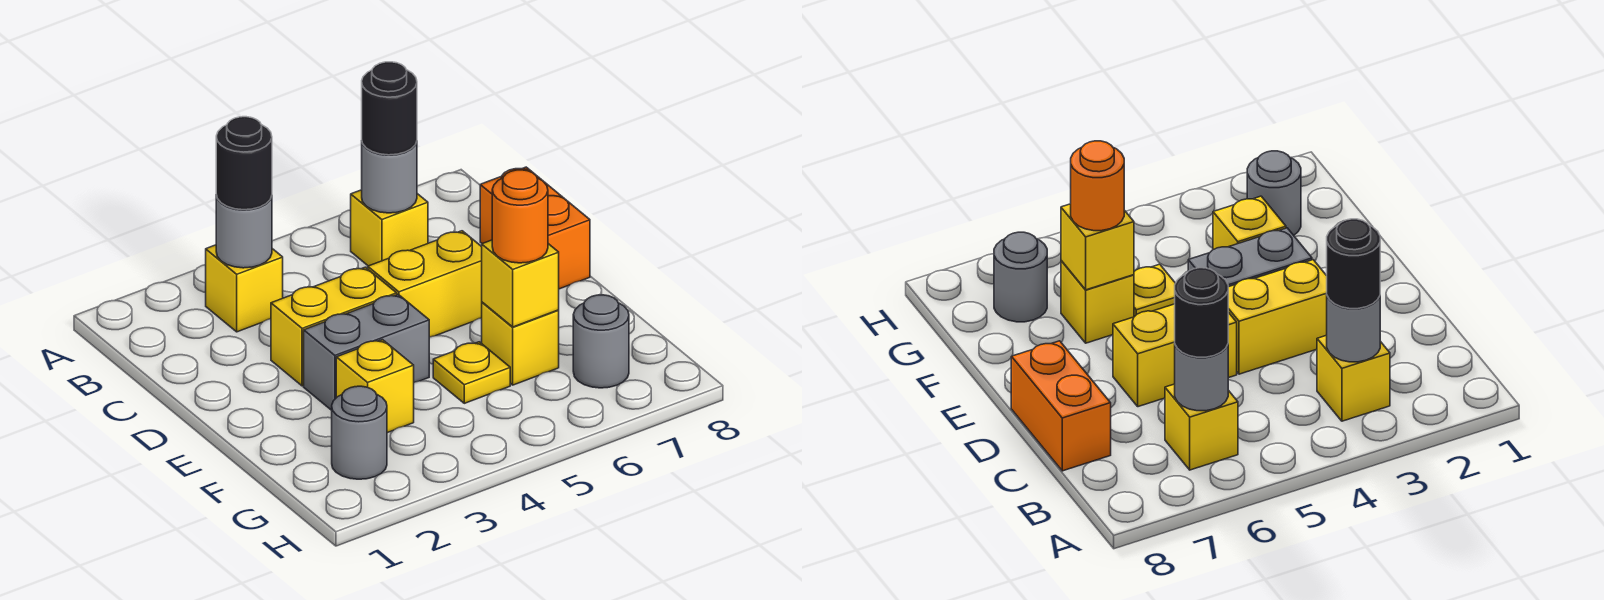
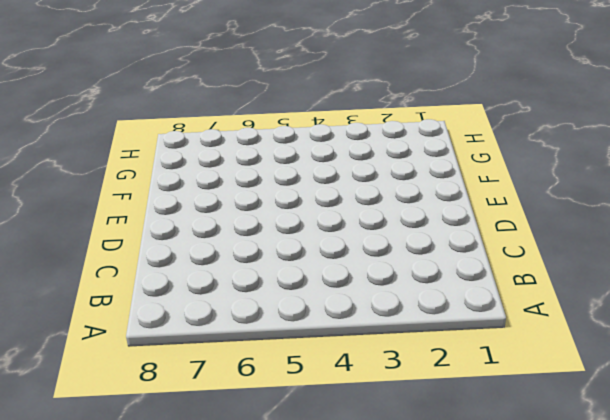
none -> yellow 1x1 brick [206,245,283,332]
none -> yellow 1x1 brick [351,190,428,266]
none -> orange 1x2 brick [480,167,590,289]

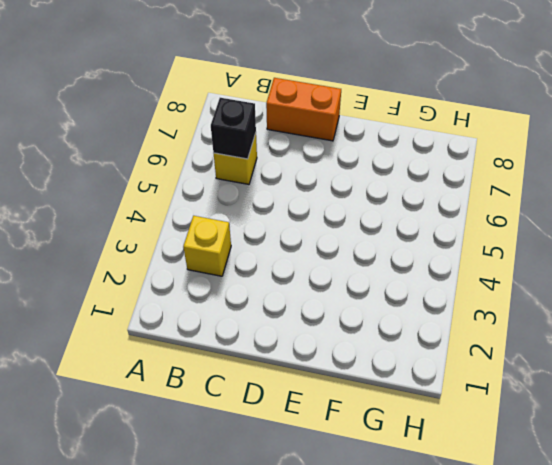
black 1x1 brick [211,98,256,159] -> grey 1x1 round brick [362,142,417,213]
none -> yellow 1x2 brick [271,267,397,386]
none -> yellow 1x2 brick [368,231,482,337]
none -> grey 1x2 brick [304,294,429,410]

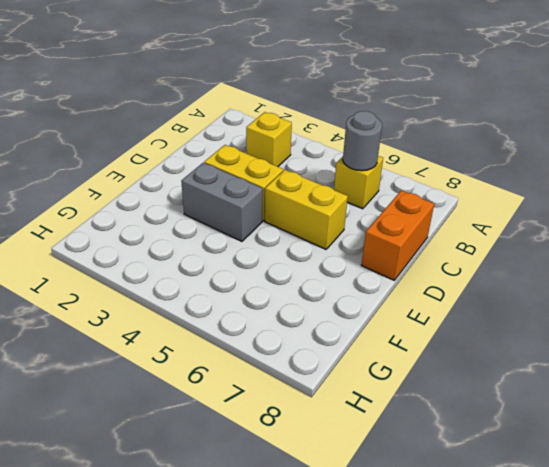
none -> yellow 1x1 brick [336,340,414,433]
none -> yellow 1x1 plate [433,342,510,403]
none -> yellow 1x1 brick [482,302,559,385]

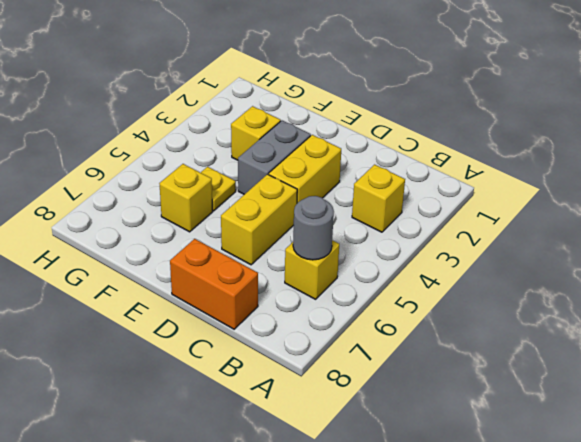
none -> grey 1x1 round brick [332,386,387,479]
none -> grey 1x1 round brick [573,295,629,388]
none -> grey 1x1 round brick [216,195,272,268]

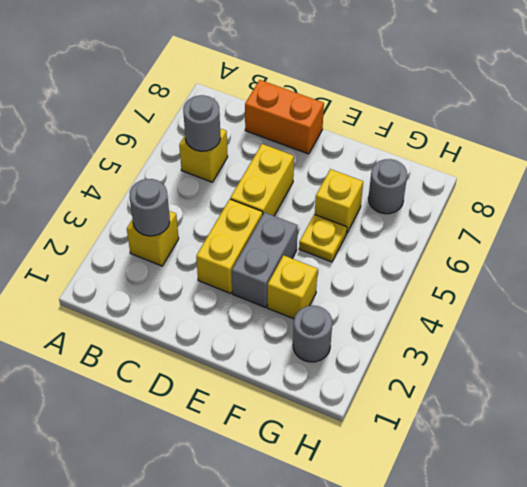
none -> yellow 1x1 brick [482,240,559,327]
none -> black 1x1 round brick [216,117,272,210]
none -> black 1x1 round brick [362,62,417,155]

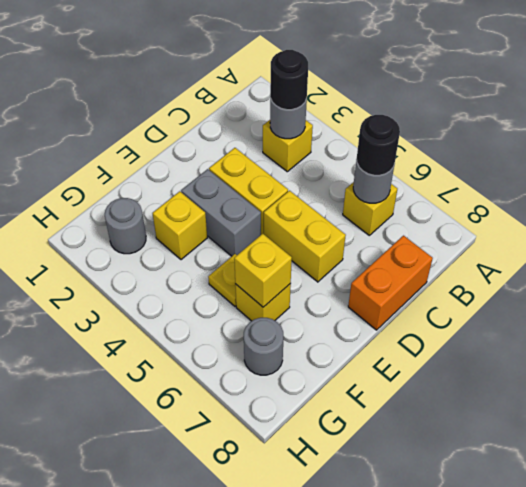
none -> orange 1x1 round brick [492,170,548,263]

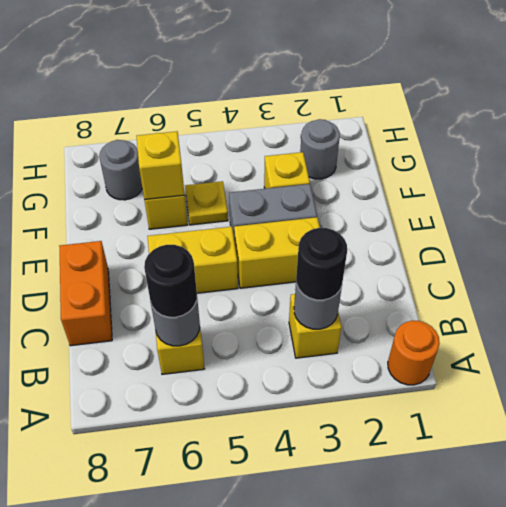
orange 1x1 round brick [388,321,440,385] -> orange 1x1 round brick moved to [492,170,548,263]

